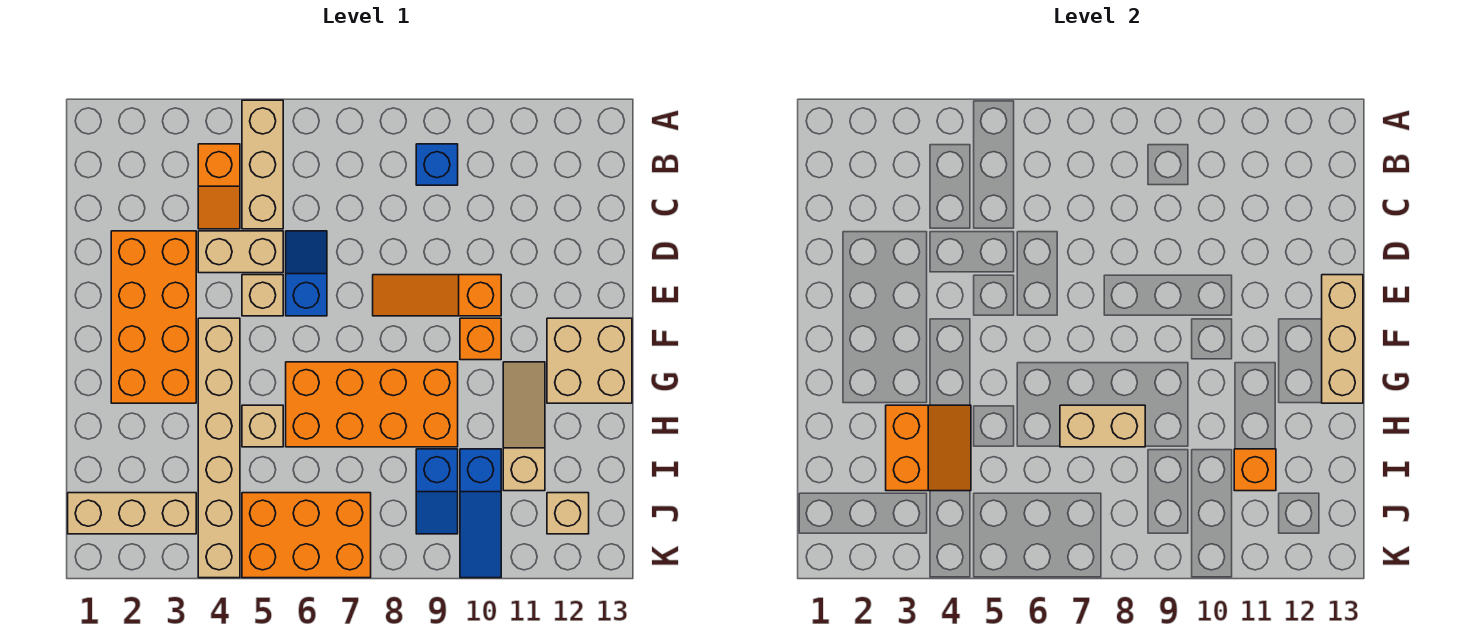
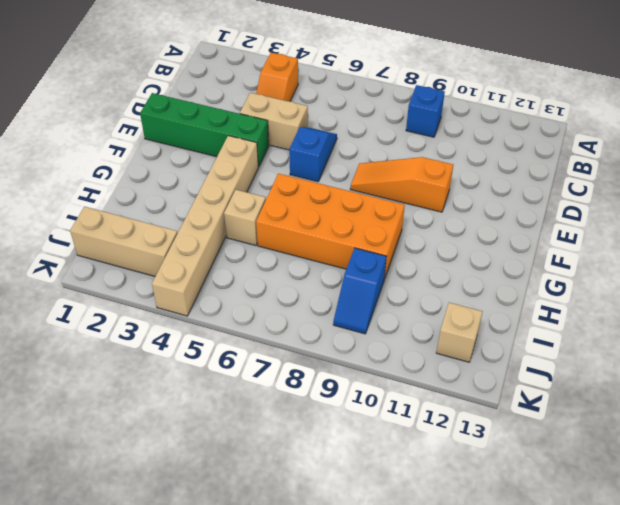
green 1x4 brick [140,93,269,167] -> orange 2x4 brick [111,231,196,403]
none -> tan 1x3 brick [242,100,283,229]
none -> tan 1x1 brick [242,275,283,316]
none -> orange 1x1 brick [460,318,501,360]

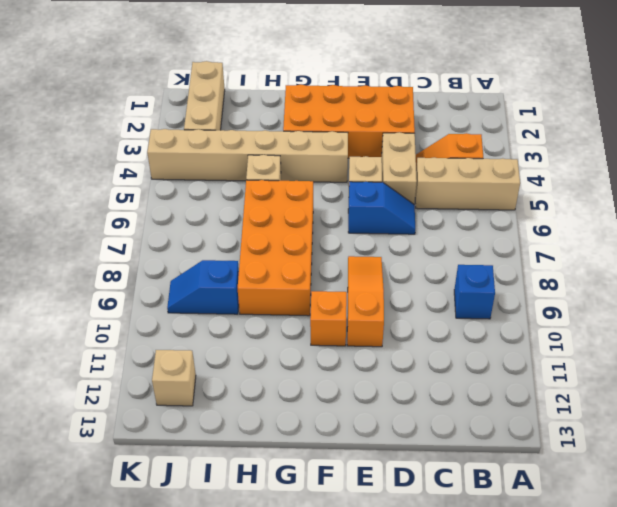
none -> tan 2x2 brick [547,318,632,403]
none -> tan 1x3 slope [503,362,545,491]
none -> blue 1x3 slope [460,449,501,578]

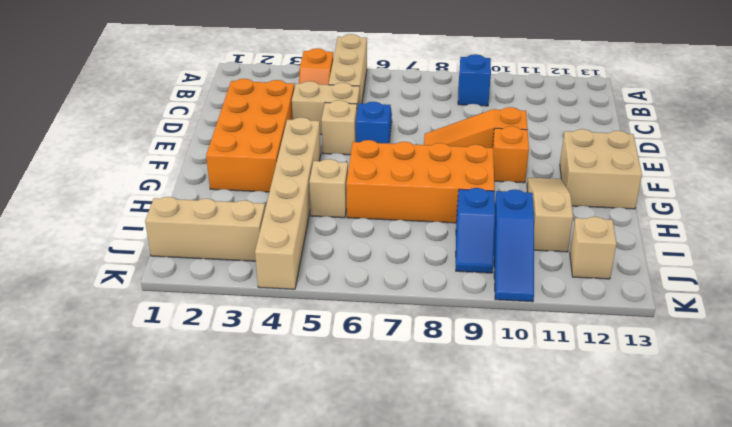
none -> orange 2x3 brick [242,493,371,578]
none -> tan 1x3 brick [1322,275,1363,403]
none -> orange 2x2 slope [886,405,971,491]

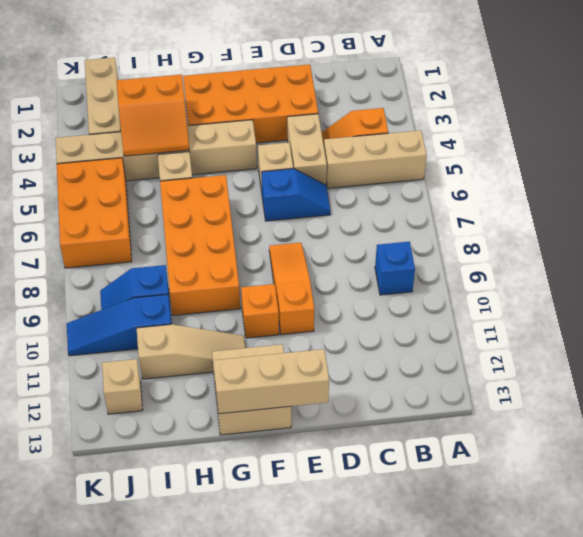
none -> tan 1x2 brick [1060,405,1145,447]
none -> orange 1x1 brick [1234,449,1276,491]

